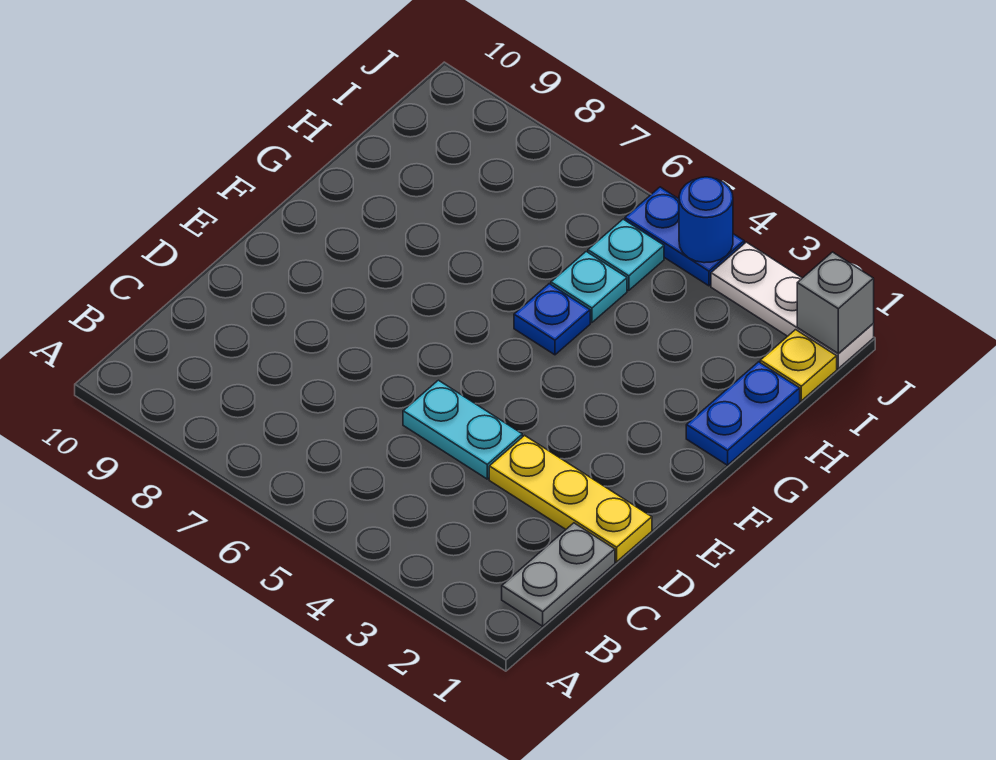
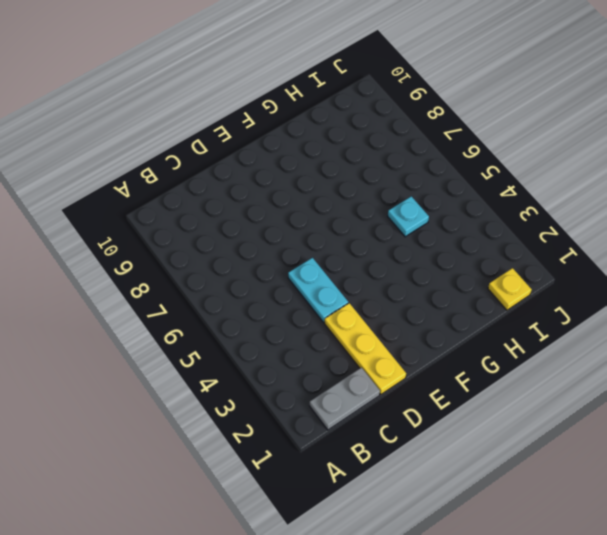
none -> blue 1x2 plate [686,362,800,465]
none -> blue 1x1 plate [514,284,590,355]
none -> cyan 1x1 plate [588,219,664,290]

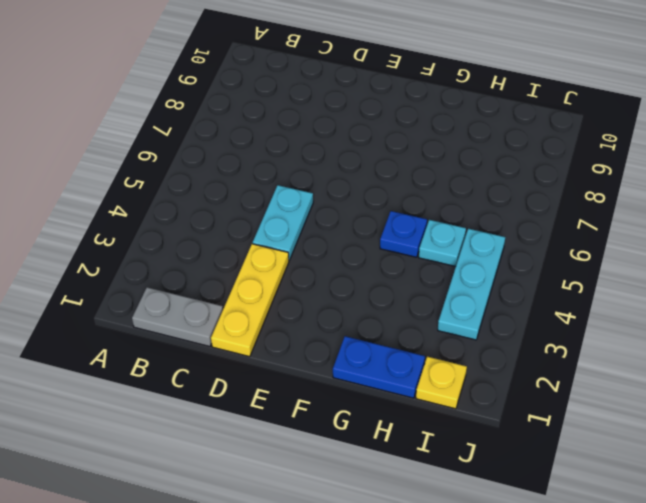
cyan 1x3 plate [438,229,505,340] -> cyan 1x1 plate [588,219,664,290]
none -> white 1x3 plate [711,242,874,368]
none -> blue 1x2 plate [625,187,744,286]
none -> grey 1x1 brick [797,252,874,354]

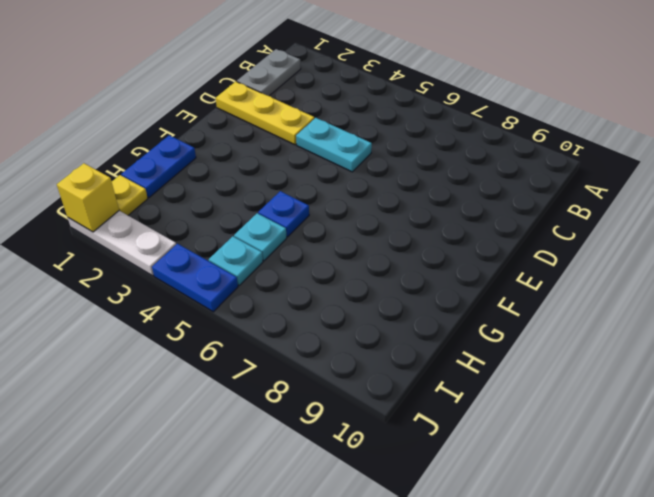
yellow 1x1 brick [57,163,119,232] -> grey 1x1 brick [797,252,874,354]
none -> blue 1x1 round brick [679,177,733,263]

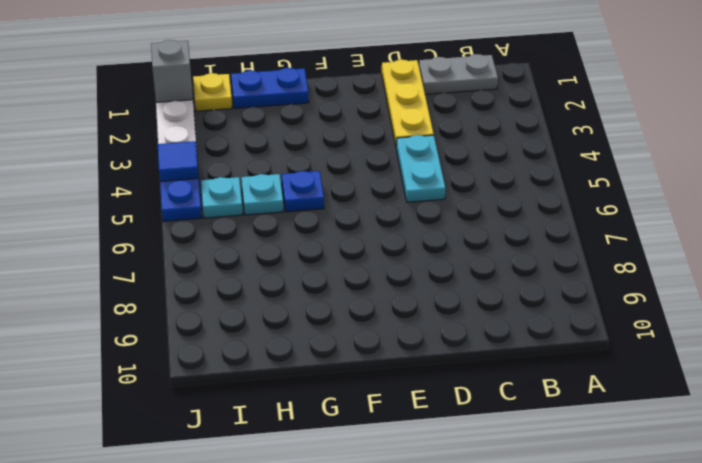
blue 1x1 tile [158,141,199,182] -> blue 1x1 round brick [679,177,733,263]

